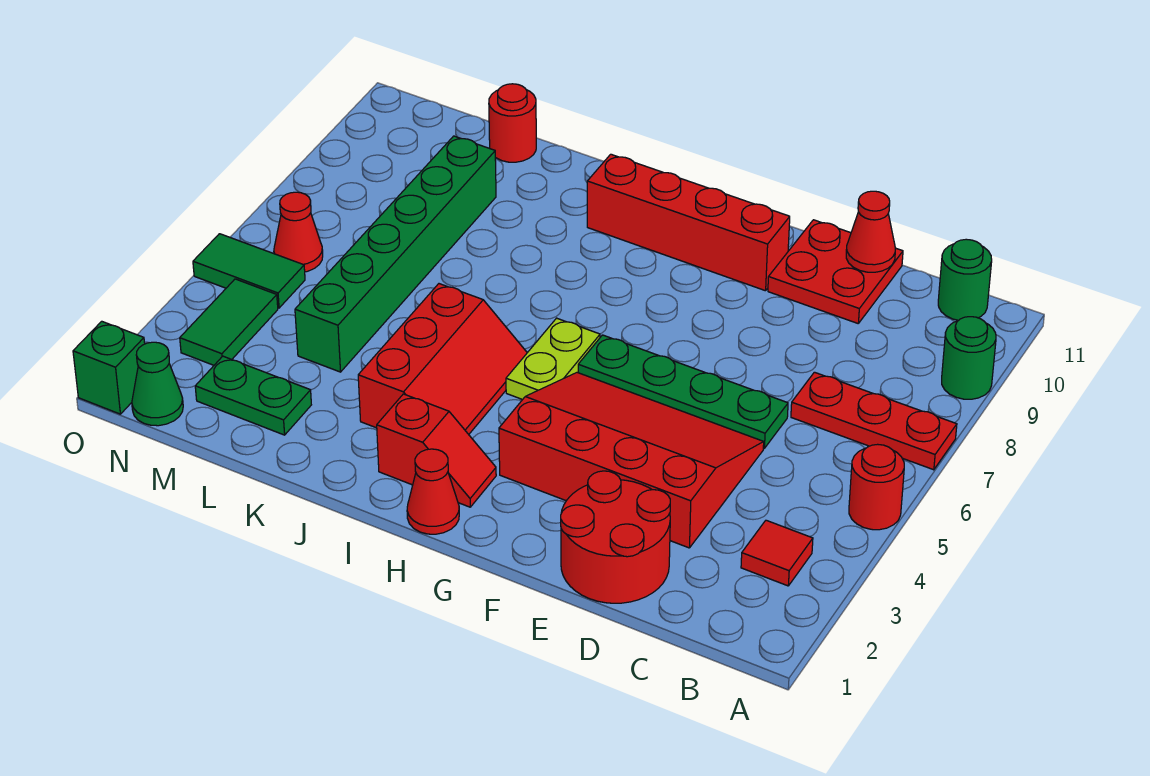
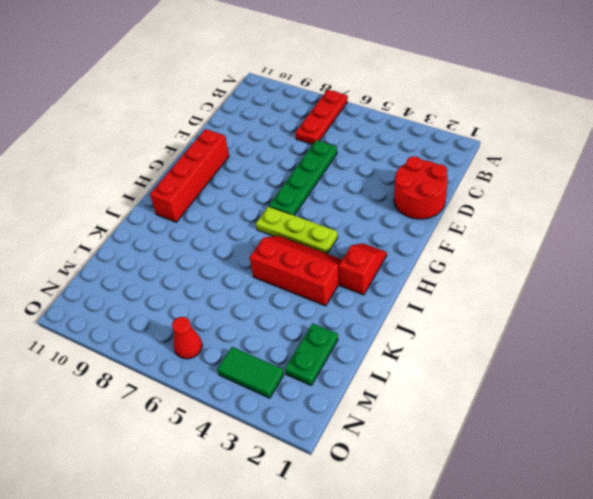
lime 1x3 plate [256,206,338,254] -> lime 1x2 plate [506,318,600,400]
none -> red 1x1 round brick [849,444,904,530]
none -> green 1x1 round brick [942,317,996,399]
none -> red 1x1 tile [741,520,813,586]

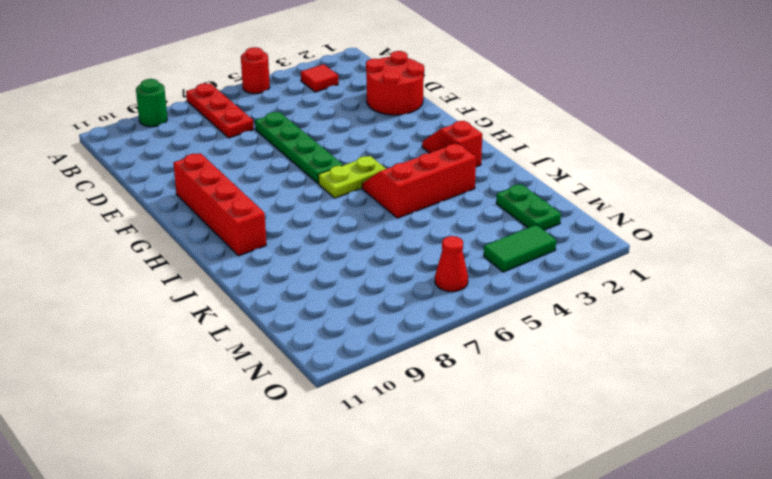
none -> green 1x1 round brick [938,239,992,320]
none -> red 3x4 slope [499,373,764,548]
none -> red 2x2 plate [768,220,903,323]

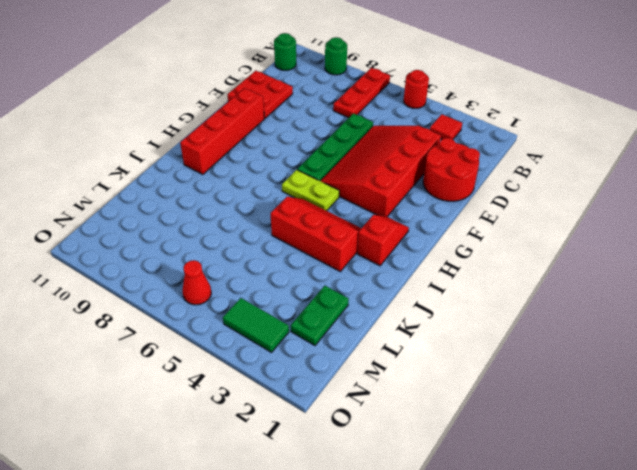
none -> red 1x1 cone [407,449,459,534]
none -> green 1x6 brick [295,136,496,372]
none -> red 1x1 round brick [489,84,536,162]

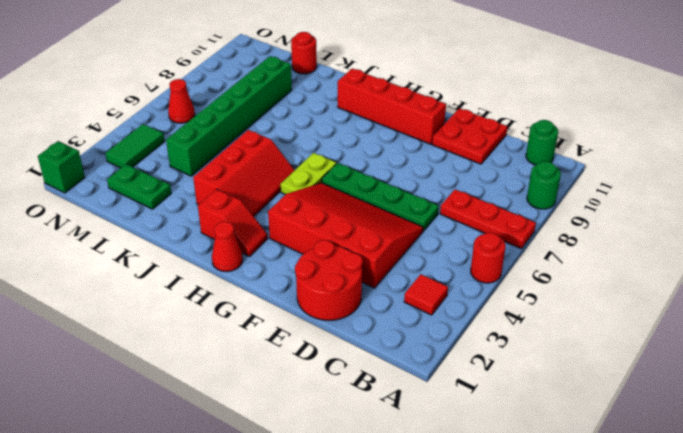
none -> green 1x1 cone [132,342,183,426]
none -> green 1x2 tile [193,234,305,308]
none -> red 1x1 cone [846,191,895,272]

